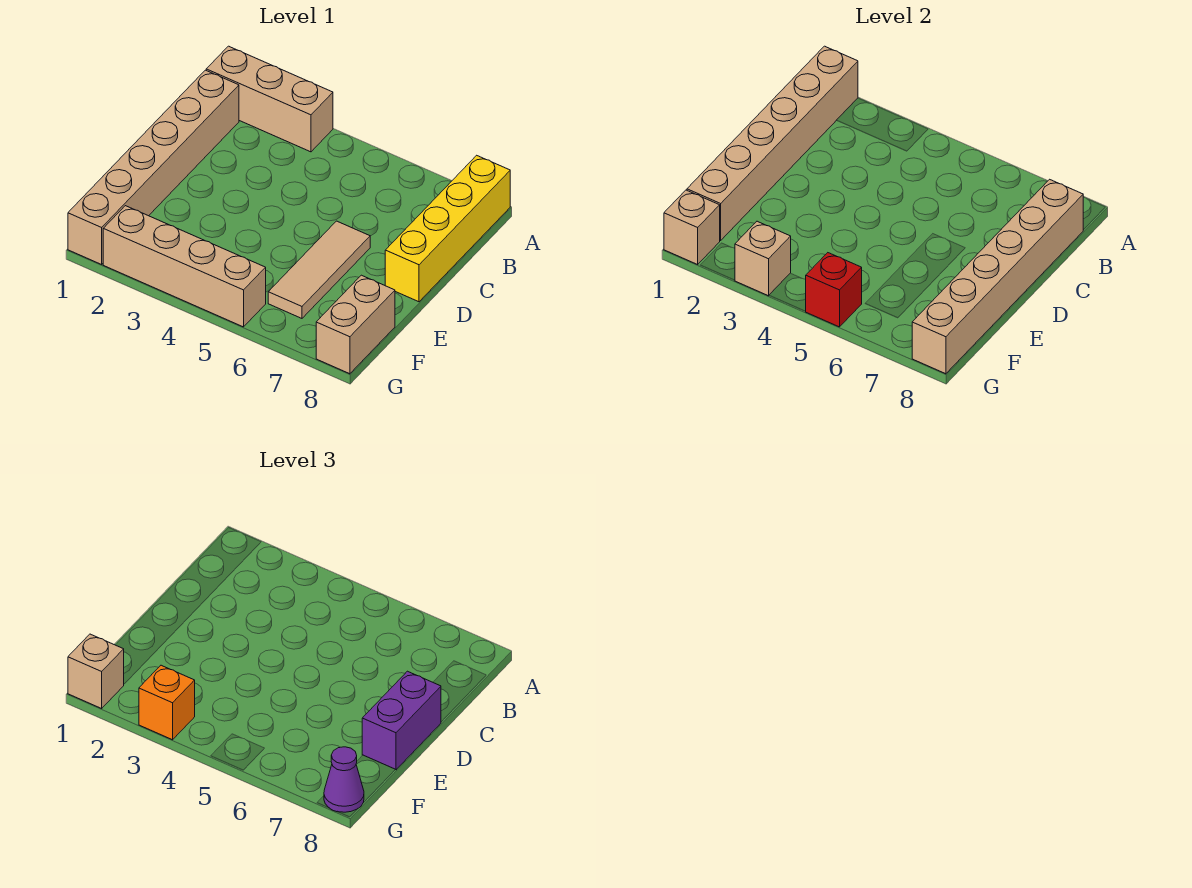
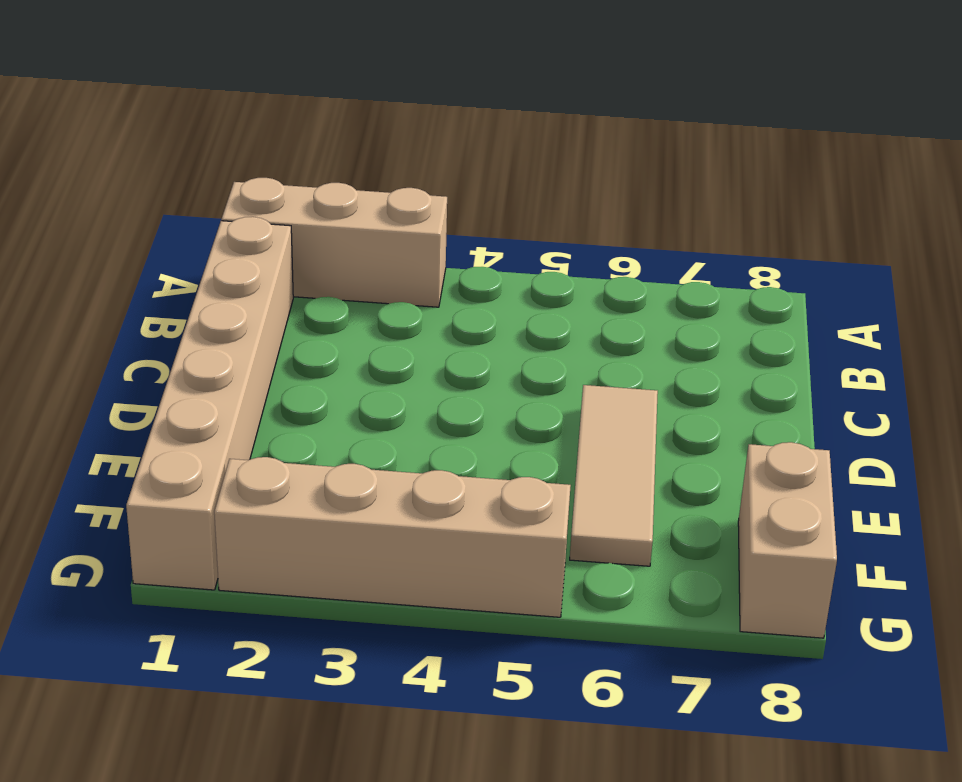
none -> yellow 1x4 brick [385,155,510,302]
none -> tan 1x6 brick [687,46,858,240]
none -> tan 1x6 brick [912,179,1083,374]

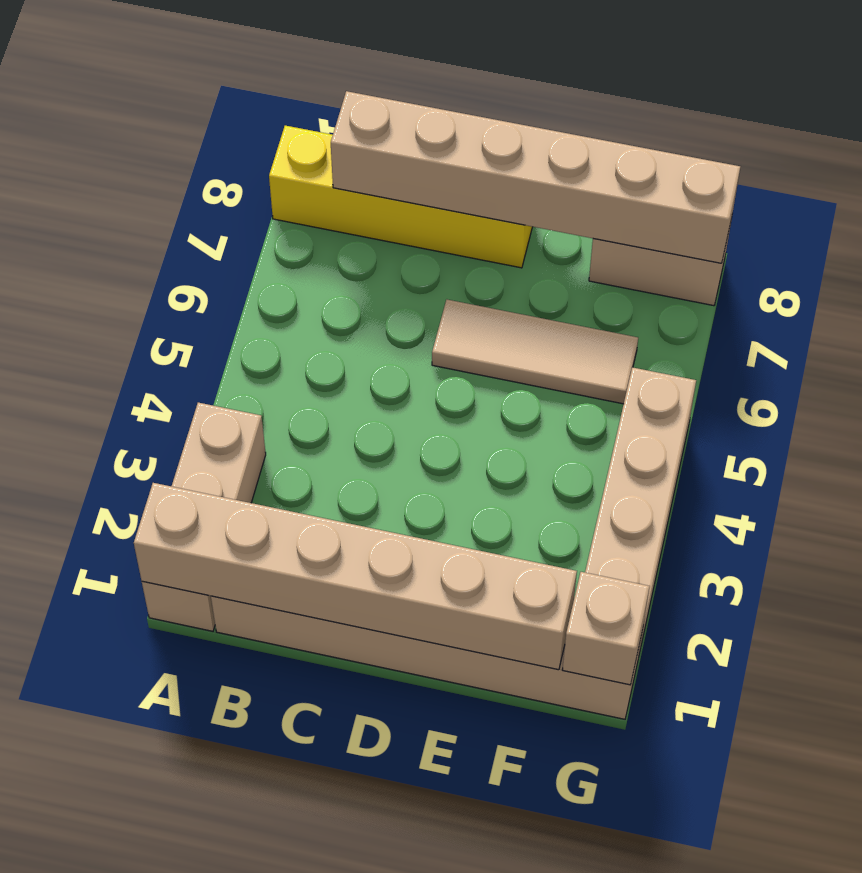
none -> tan 1x1 brick [735,221,791,296]
none -> red 1x1 brick [805,253,862,327]
none -> purple 1x2 brick [362,671,441,770]

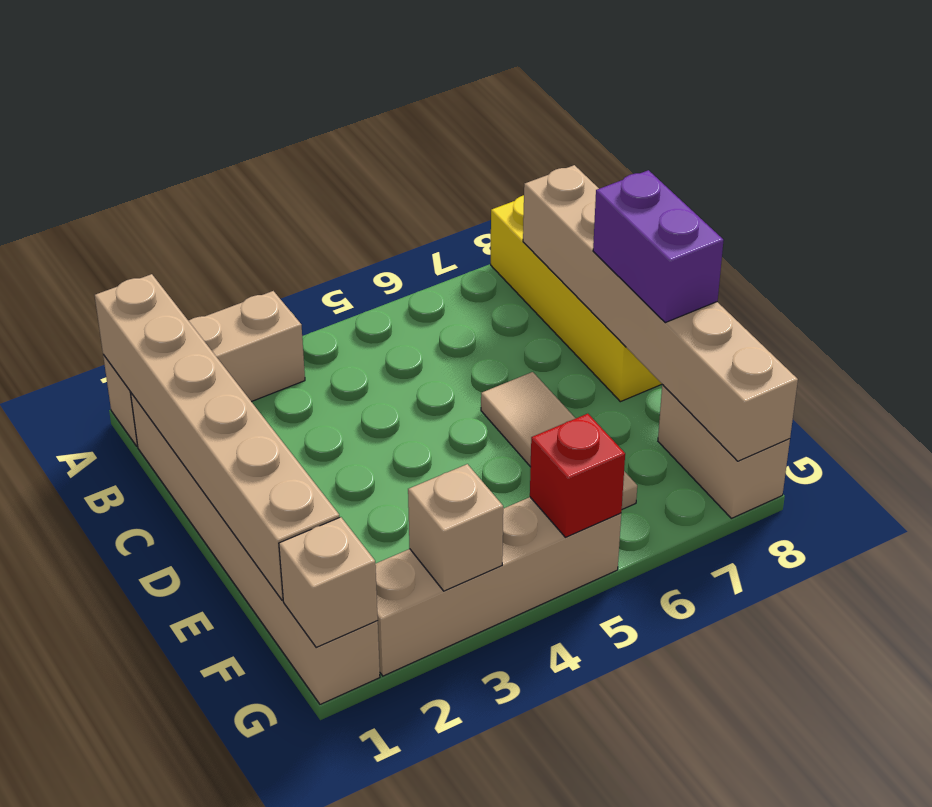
none -> tan 1x1 brick [68,634,124,708]
none -> orange 1x1 brick [139,665,195,740]
none -> purple 1x1 cone [324,747,364,812]

